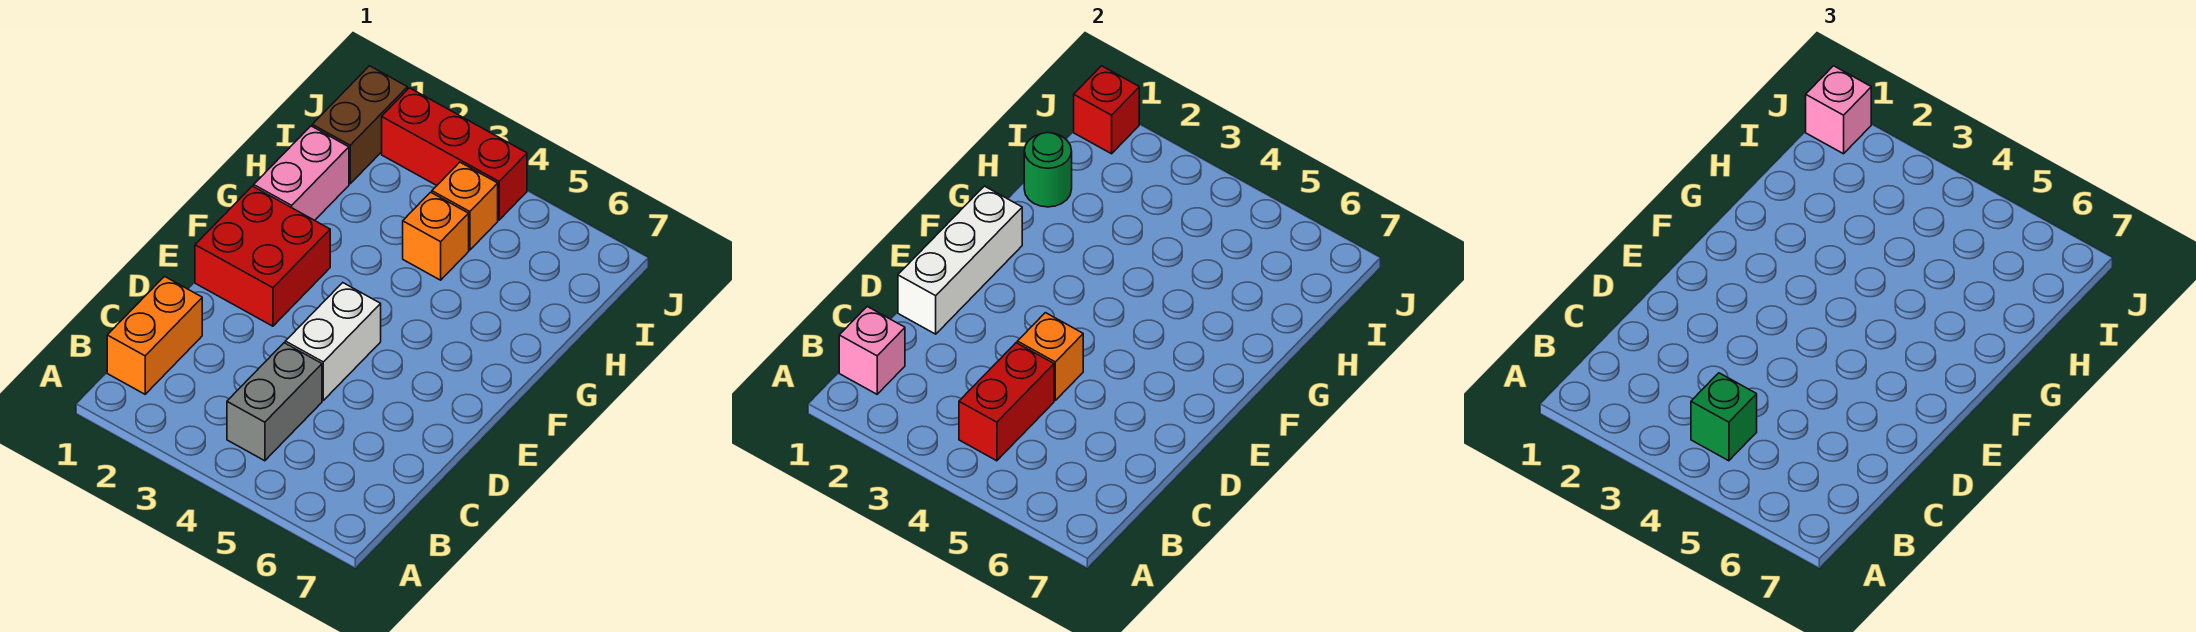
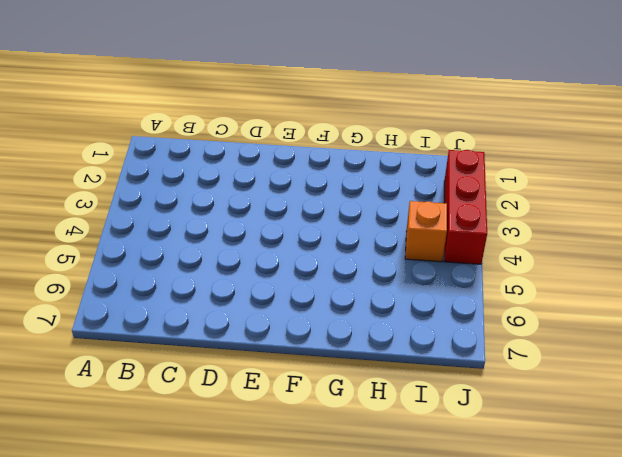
none -> orange 1x2 brick [107,276,202,394]
none -> grey 1x2 brick [227,343,322,461]
none -> white 1x2 brick [285,283,381,400]

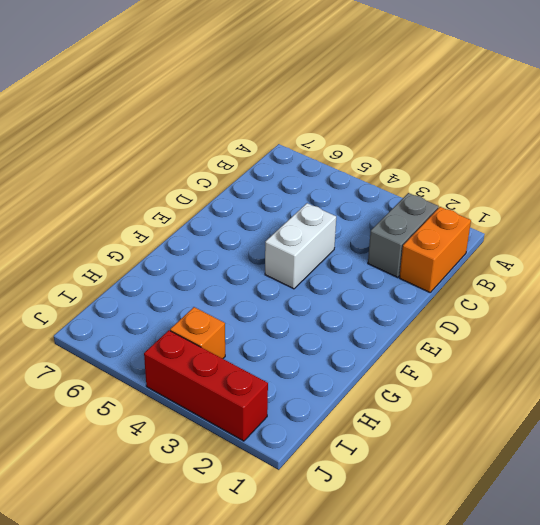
grey 1x2 brick [368,193,439,278] -> grey 1x2 brick moved to [227,343,322,461]
none -> red 2x2 brick [195,186,330,326]
none -> pink 1x2 brick [254,126,349,220]
none -> orange 1x1 brick [403,192,469,280]

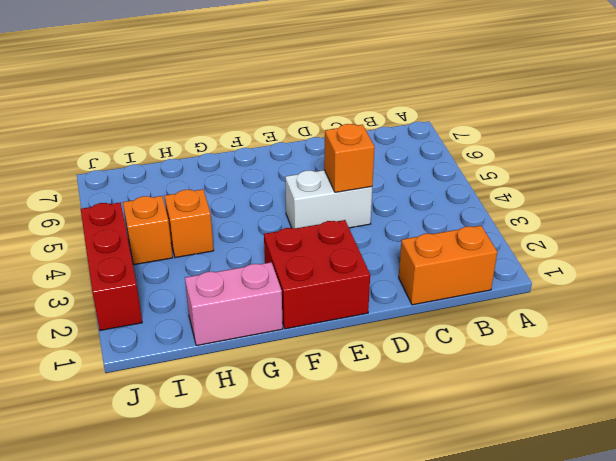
none -> grey 1x2 brick [227,343,322,461]
none -> brown 1x2 brick [312,66,407,184]
none -> pink 1x1 brick [839,307,905,394]

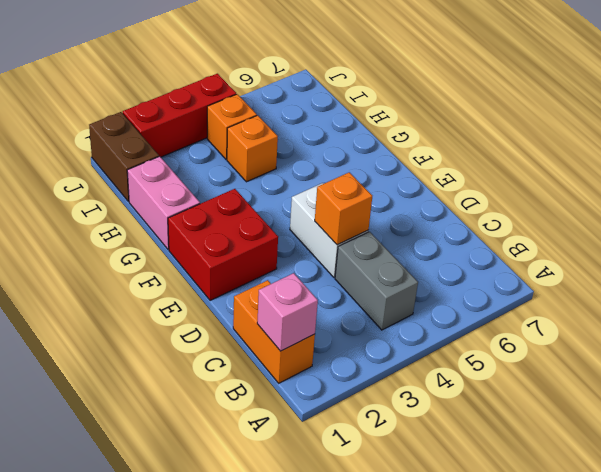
none -> red 1x2 brick [959,343,1054,461]
none -> white 1x3 brick [898,186,1022,334]
none -> green 1x1 round brick [1024,133,1072,207]

